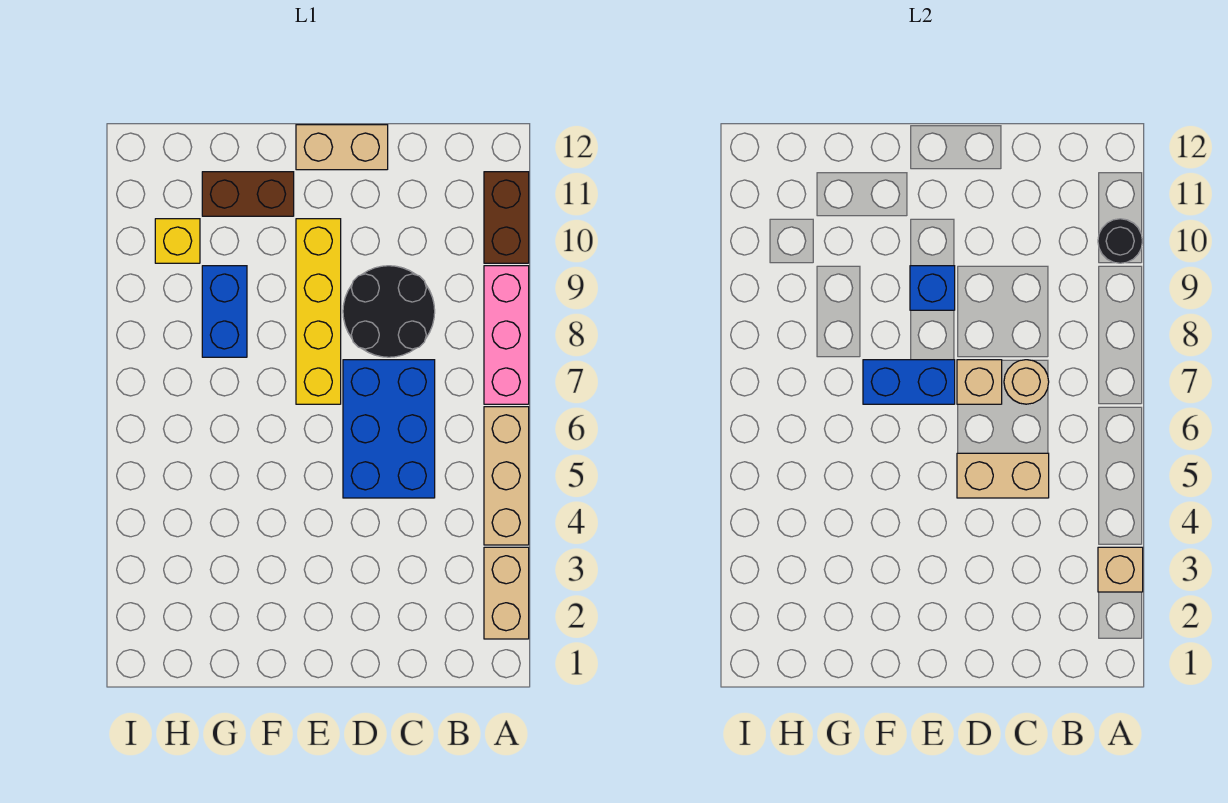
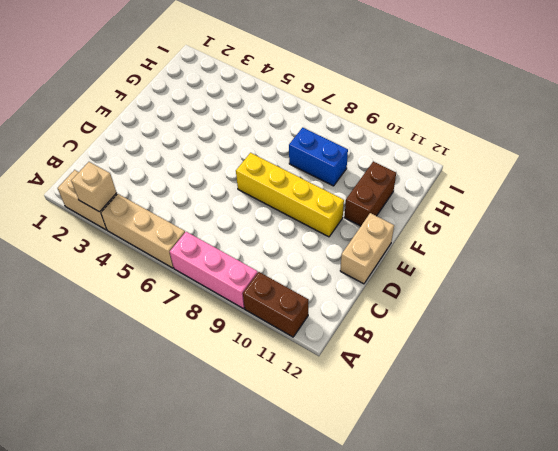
none -> blue 2x3 brick [343,360,435,498]
none -> black 2x2 round brick [343,266,435,357]
none -> yellow 1x1 brick [155,219,200,263]

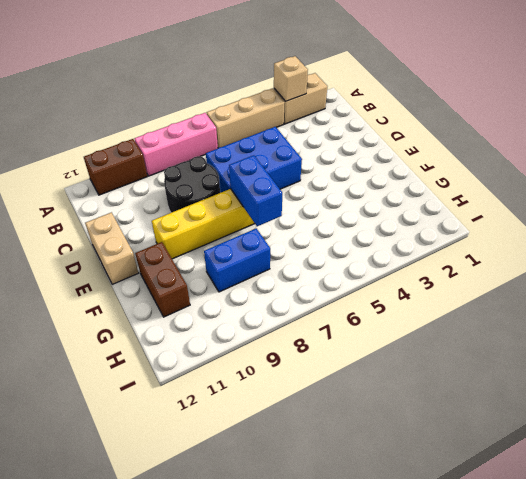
none -> yellow 1x1 brick [155,219,200,263]
none -> black 1x1 round brick [1098,219,1142,263]
none -> tan 1x2 brick [957,453,1049,498]

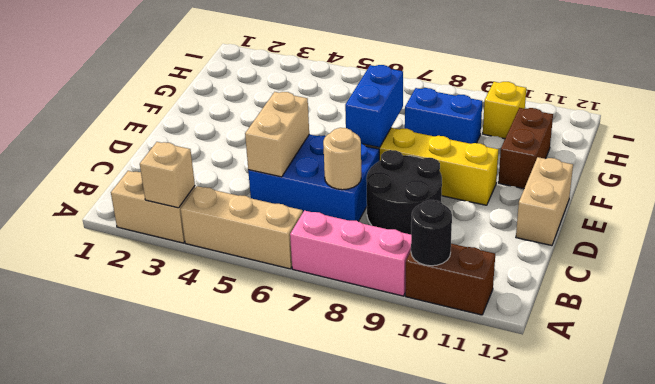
none -> tan 1x1 brick [957,360,1002,404]
none -> blue 1x1 brick [910,266,955,310]

